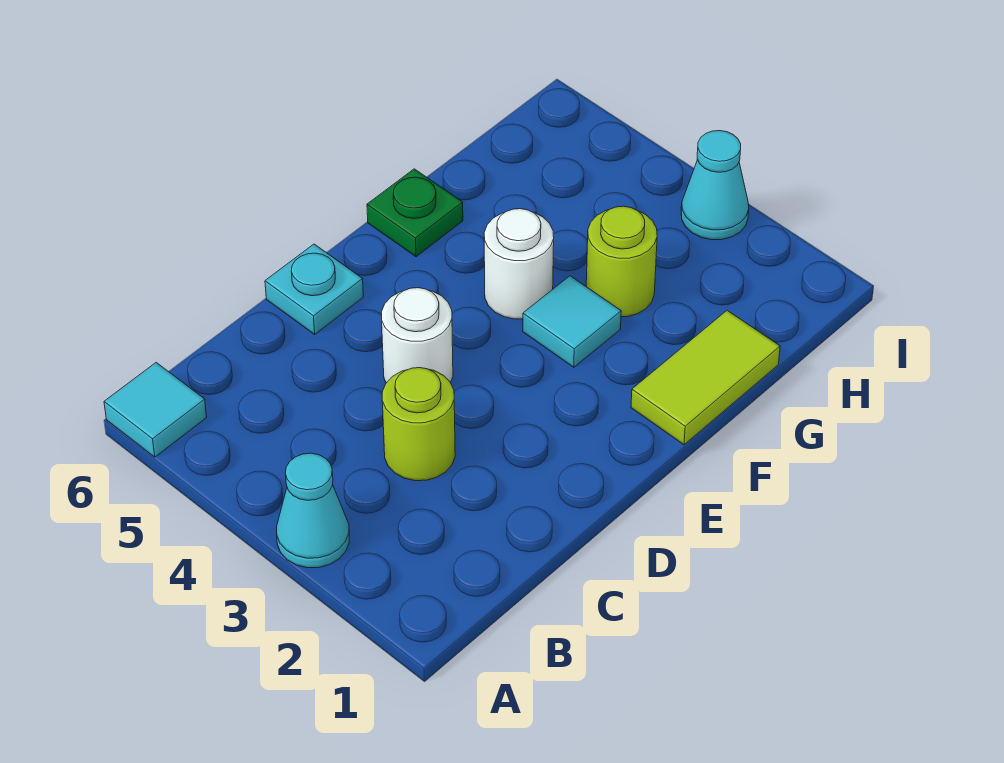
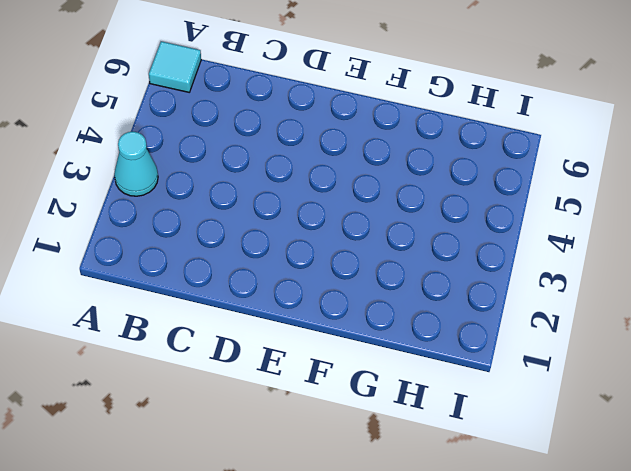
none -> lime 1x1 round brick [382,368,455,481]
none -> white 1x1 round brick [381,288,453,383]

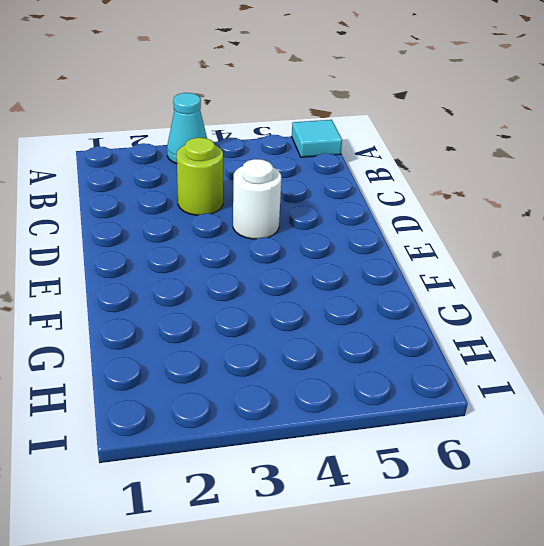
none -> cyan 1x1 plate [265,244,363,334]
none -> lime 1x2 tile [631,310,780,445]

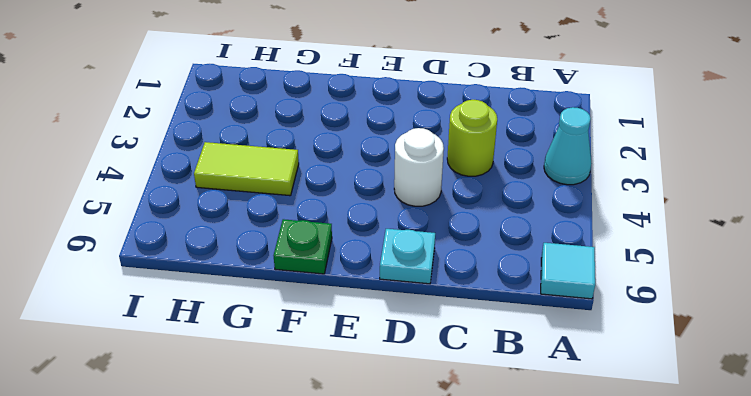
lime 1x2 tile [194,142,299,196] -> lime 1x2 tile moved to [631,310,780,445]
none -> cyan 1x1 tile [523,276,621,367]
none -> white 1x1 round brick [484,209,554,319]

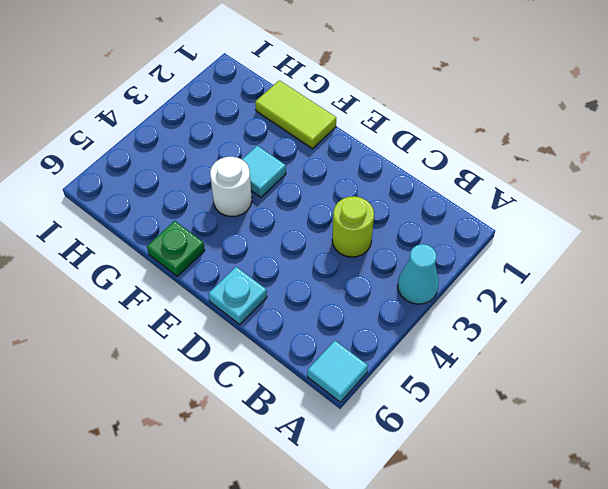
none -> white 1x1 round brick [381,288,453,383]
none -> lime 1x1 round brick [586,206,657,317]

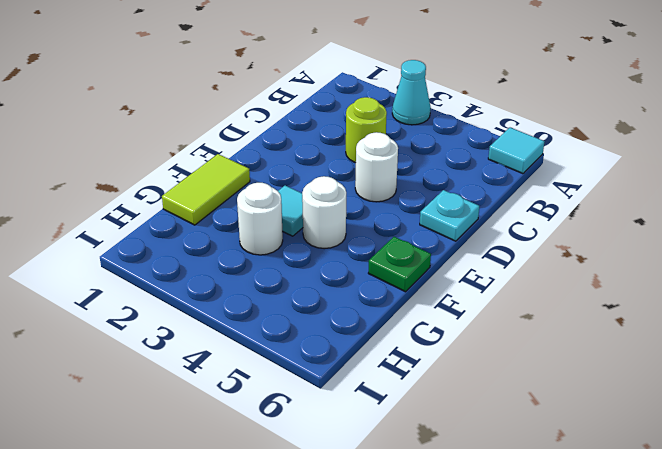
white 1x1 round brick [237,183,283,255] -> lime 1x1 round brick [586,206,657,317]
none -> cyan 1x1 cone [681,131,749,240]

